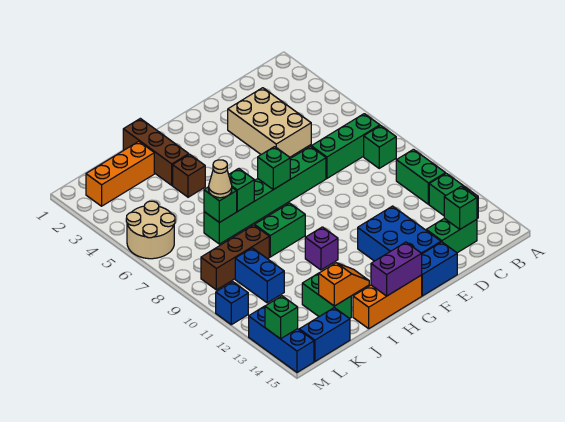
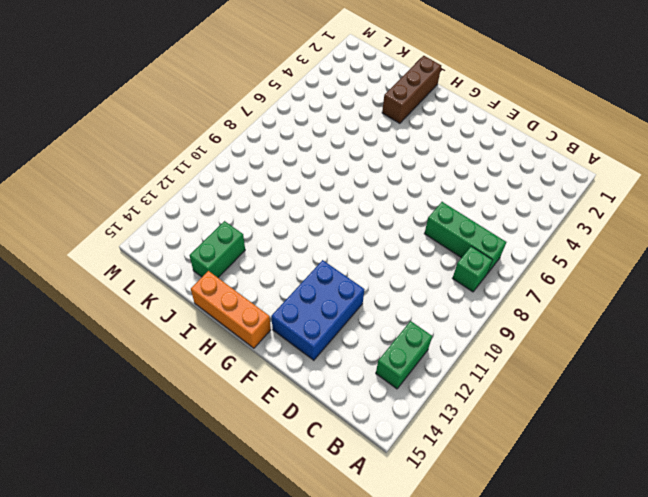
none -> green 1x2 brick [396,149,446,204]
none -> green 1x2 brick [426,218,477,253]
none -> tan 2x3 brick [228,88,311,157]
none -> green 1x6 brick [204,146,326,244]

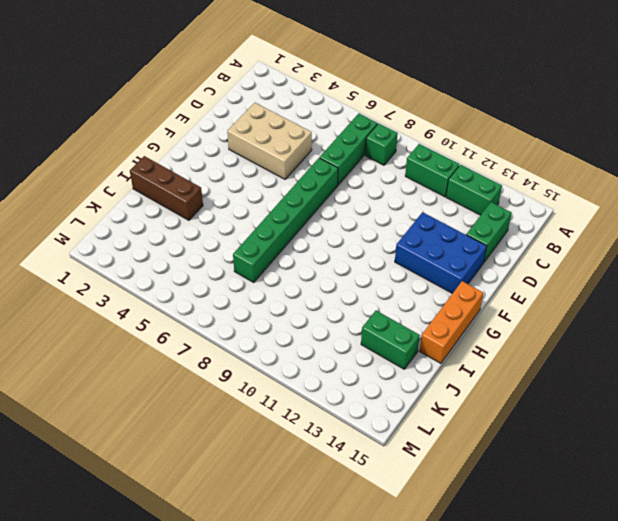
none -> blue 1x2 brick [422,242,457,296]
none -> green 1x2 brick [255,203,305,257]
none -> purple 1x1 brick [305,227,338,270]
none -> brown 1x1 brick [173,154,205,197]

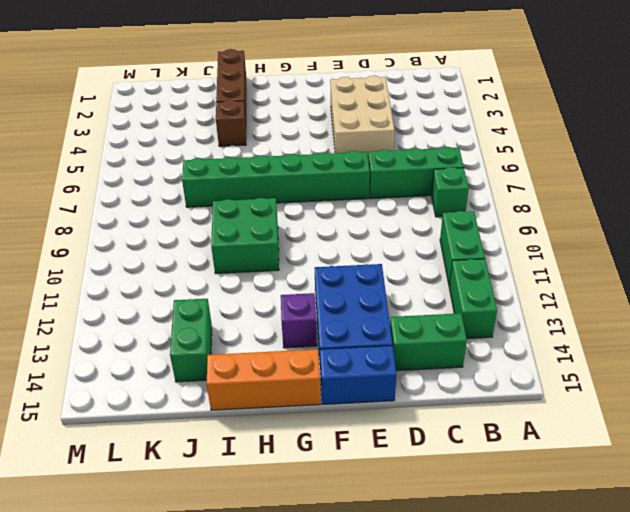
purple 1x1 brick [281,293,317,348] -> purple 1x1 brick moved to [305,227,338,270]
green 2x2 brick [211,198,279,274] -> green 1x2 brick [255,203,305,257]
none -> orange 1x3 brick [86,141,154,206]
none -> brown 1x3 brick [201,225,269,290]
none -> blue 1x2 brick [235,248,284,303]
none -> blue 1x2 brick [299,308,350,361]

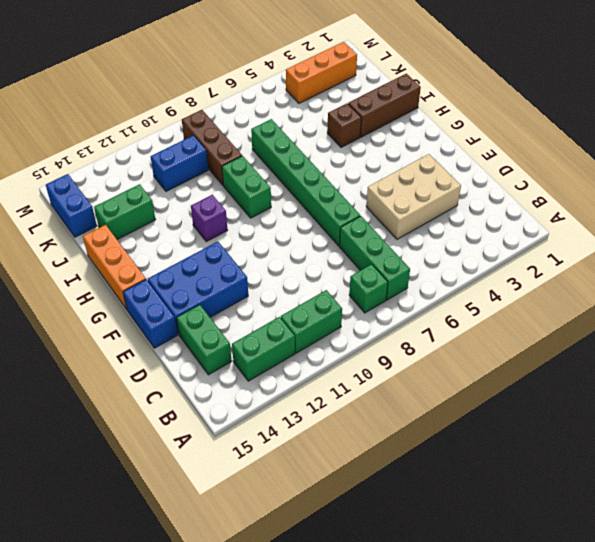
orange 1x3 brick [286,42,357,103] -> orange 1x3 brick turned to [86,141,154,206]
none -> tan 2x2 round brick [126,201,175,259]
none -> blue 1x1 brick [216,282,248,325]
none -> blue 1x3 brick [249,306,314,372]
none -> green 1x1 brick [444,186,477,229]

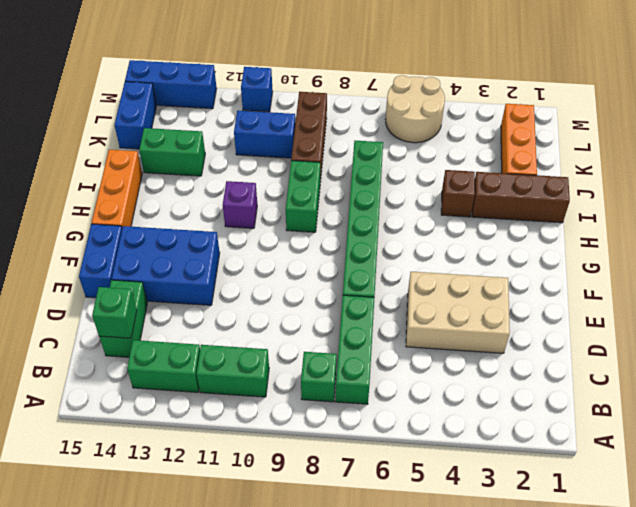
none -> green 1x1 brick [258,147,290,190]
none -> purple 1x2 brick [371,242,422,296]
none -> green 1x1 brick [229,169,254,212]
none -> orange 1x2 slope [319,263,369,306]

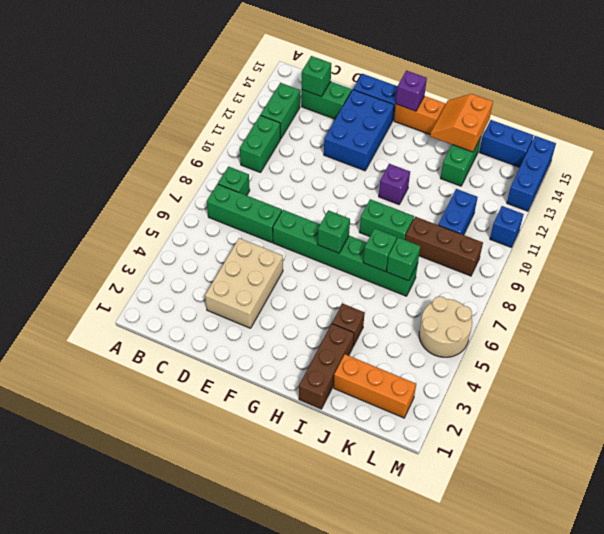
purple 1x1 brick [396,70,427,111] -> purple 1x2 brick [371,242,422,296]
orange 2x2 slope [430,94,493,152] -> orange 1x2 slope [319,263,369,306]
none -> green 1x1 brick [265,296,298,339]
none -> tan 1x1 cone [209,160,232,198]

